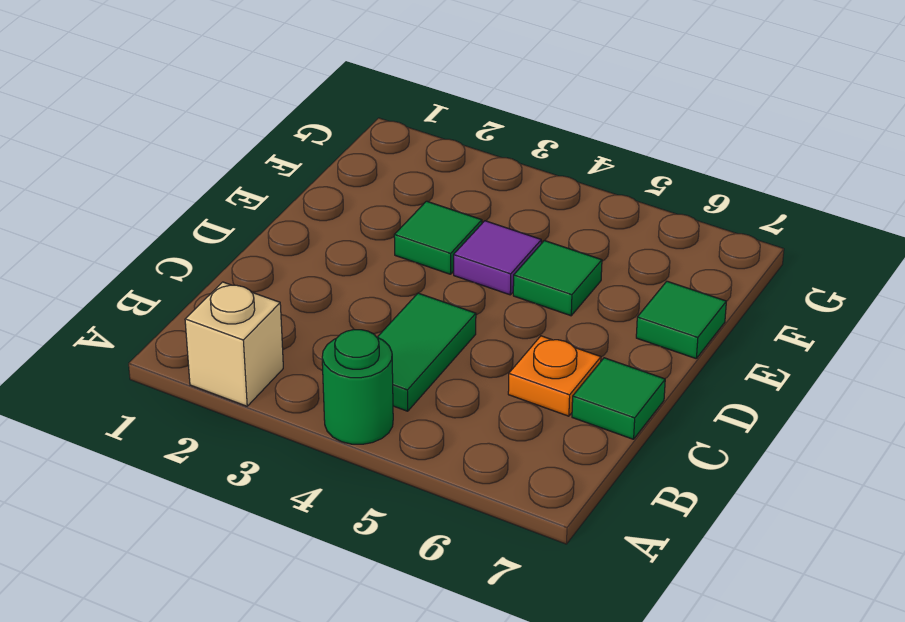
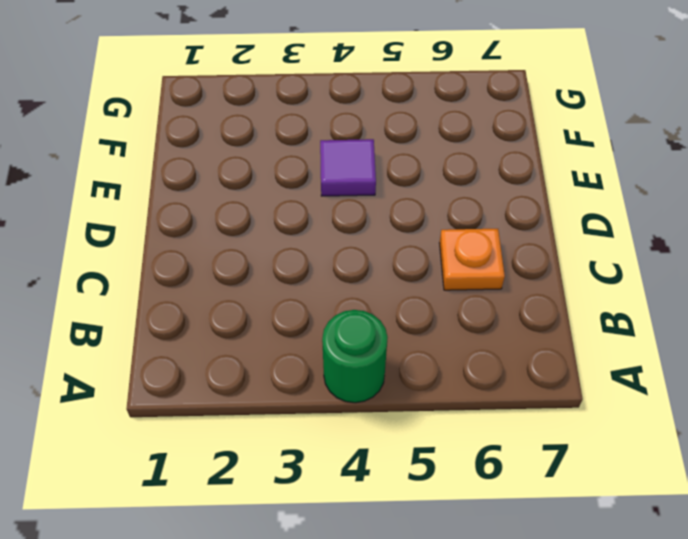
none -> tan 1x1 brick [185,282,283,406]
none -> green 1x2 tile [378,293,476,411]

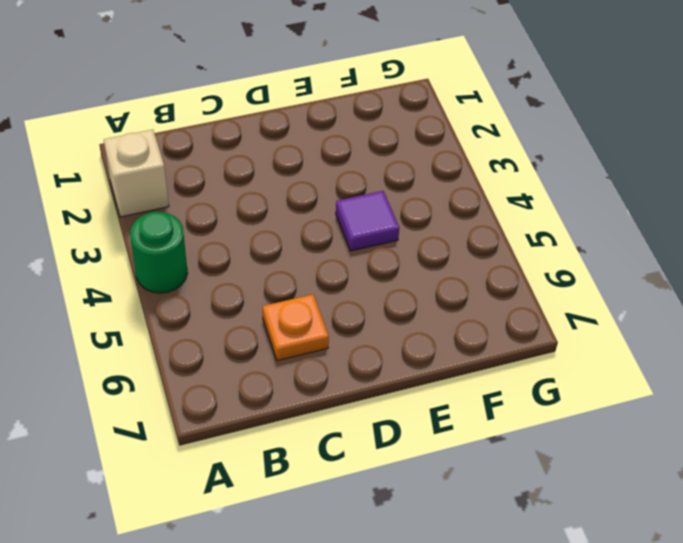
none -> green 1x2 tile [378,293,476,411]
none -> green 1x1 tile [572,358,665,439]

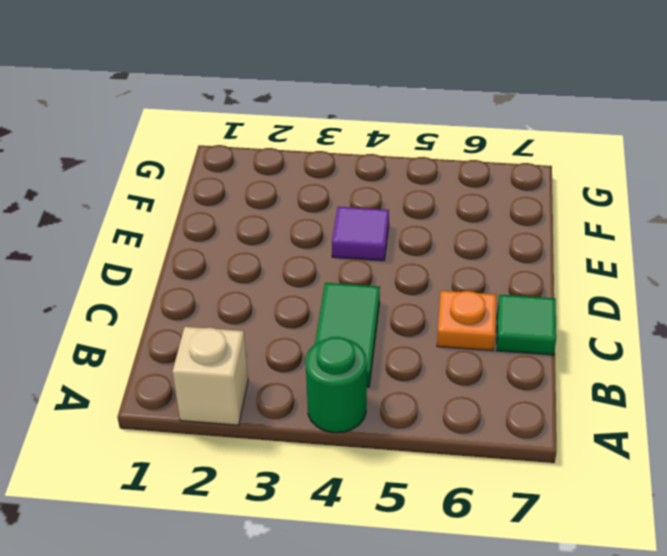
none -> green 1x1 tile [394,201,482,274]
none -> green 1x1 tile [513,241,602,316]

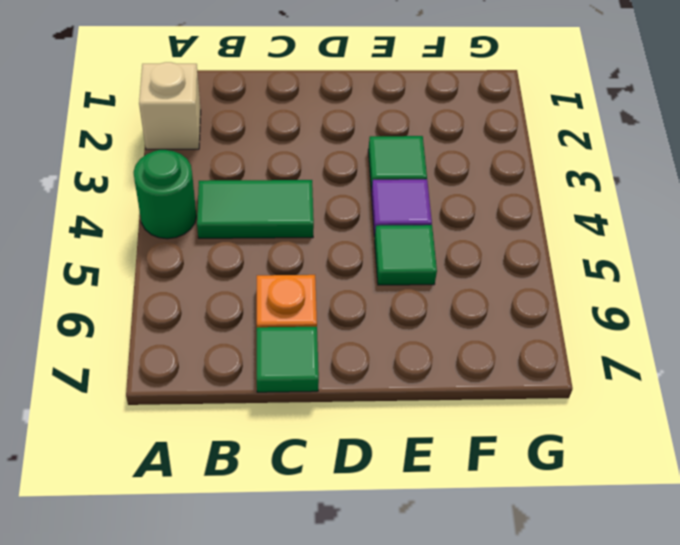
none -> green 1x1 tile [636,281,726,358]

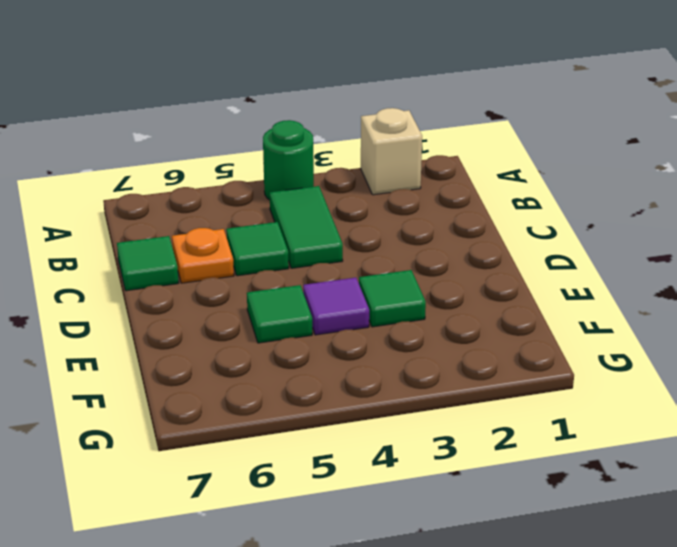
green 1x1 tile [226,222,289,276] -> green 1x1 tile moved to [636,281,726,358]

